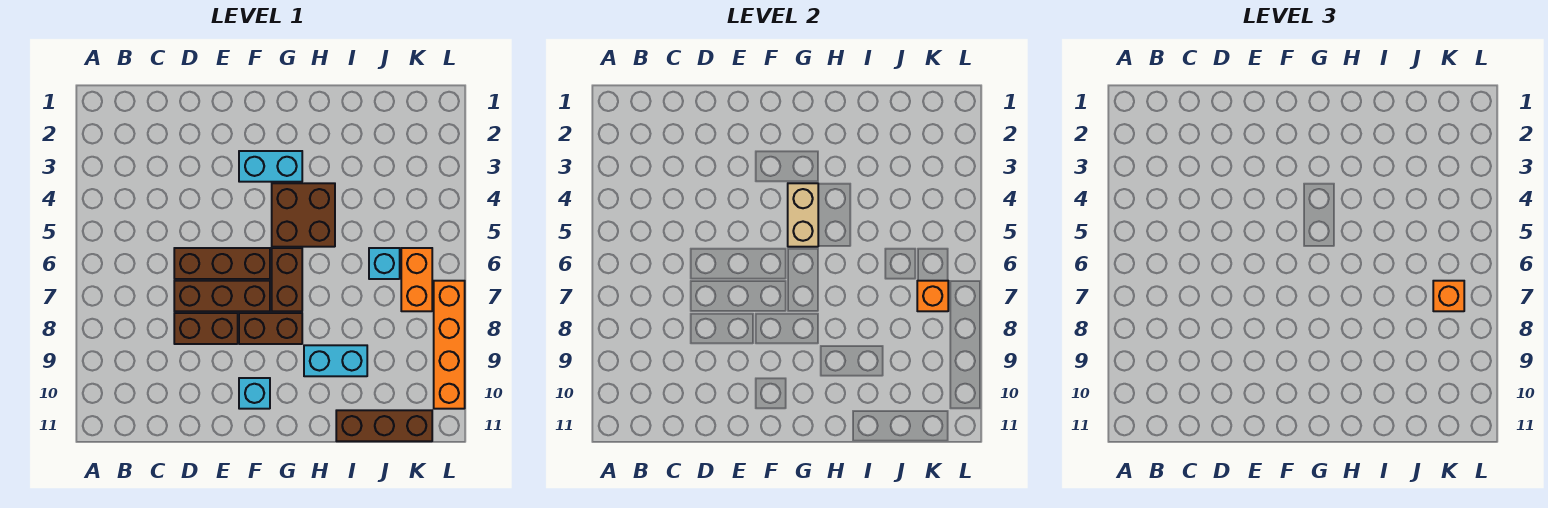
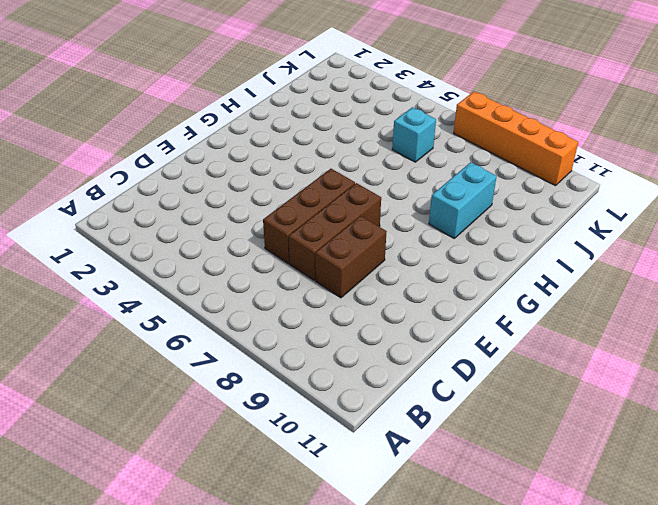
none -> cyan 1x2 brick [239,151,302,182]
none -> brown 1x2 brick [239,313,302,344]
none -> cyan 1x1 brick [239,378,270,409]

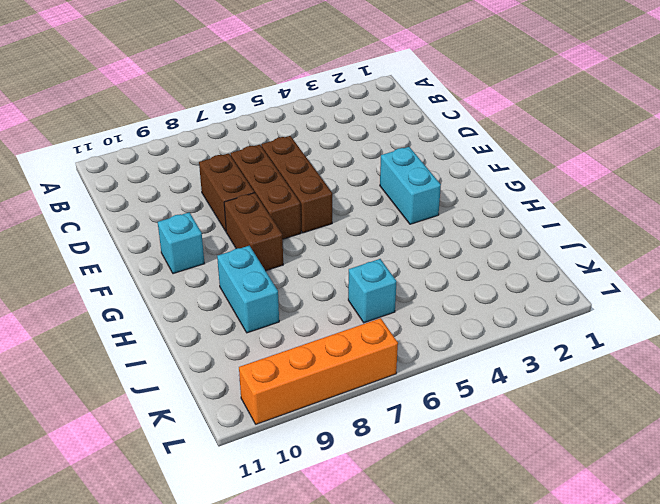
none -> brown 2x2 brick [272,183,335,247]
none -> brown 1x2 brick [272,248,302,311]
none -> brown 1x3 brick [336,410,432,441]

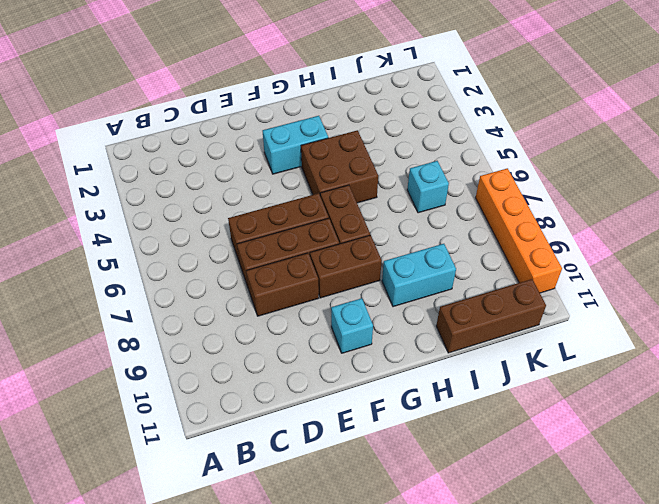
none -> orange 1x2 brick [401,248,432,311]
none -> tan 1x2 brick [788,183,818,247]
none -> orange 1x1 brick [917,281,948,311]

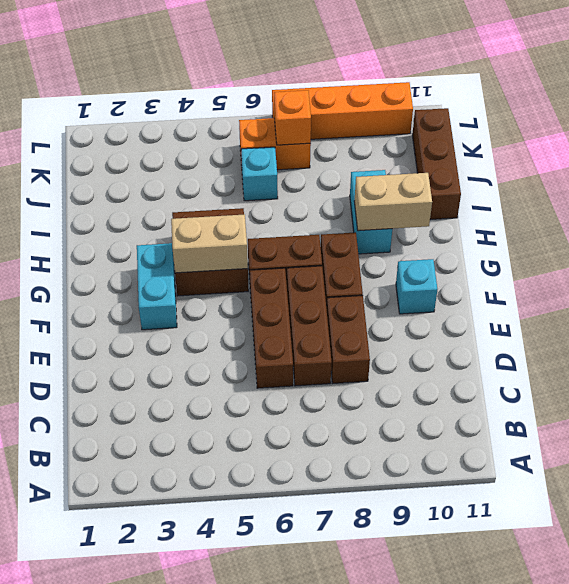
tan 1x2 brick [354,173,432,231] -> none
none -> orange 1x1 brick [1433,281,1464,311]

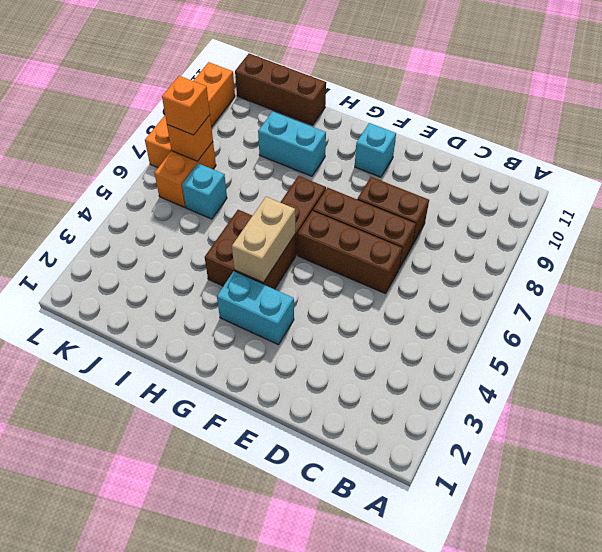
none -> brown 1x2 brick [239,313,302,344]

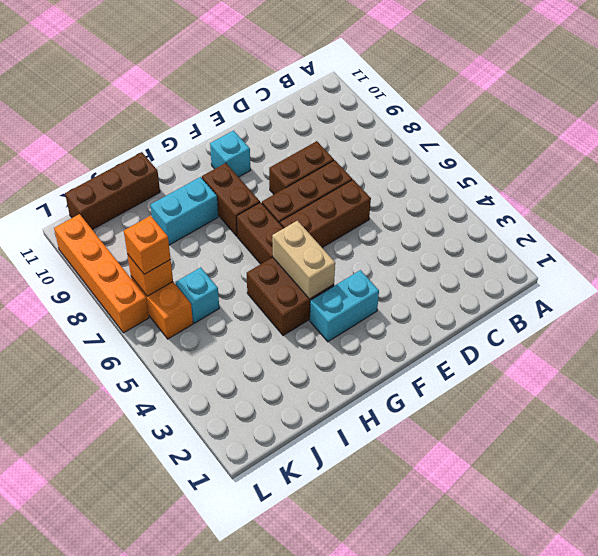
brown 1x2 brick [202,163,260,236] -> brown 1x2 brick turned to [239,313,302,344]

